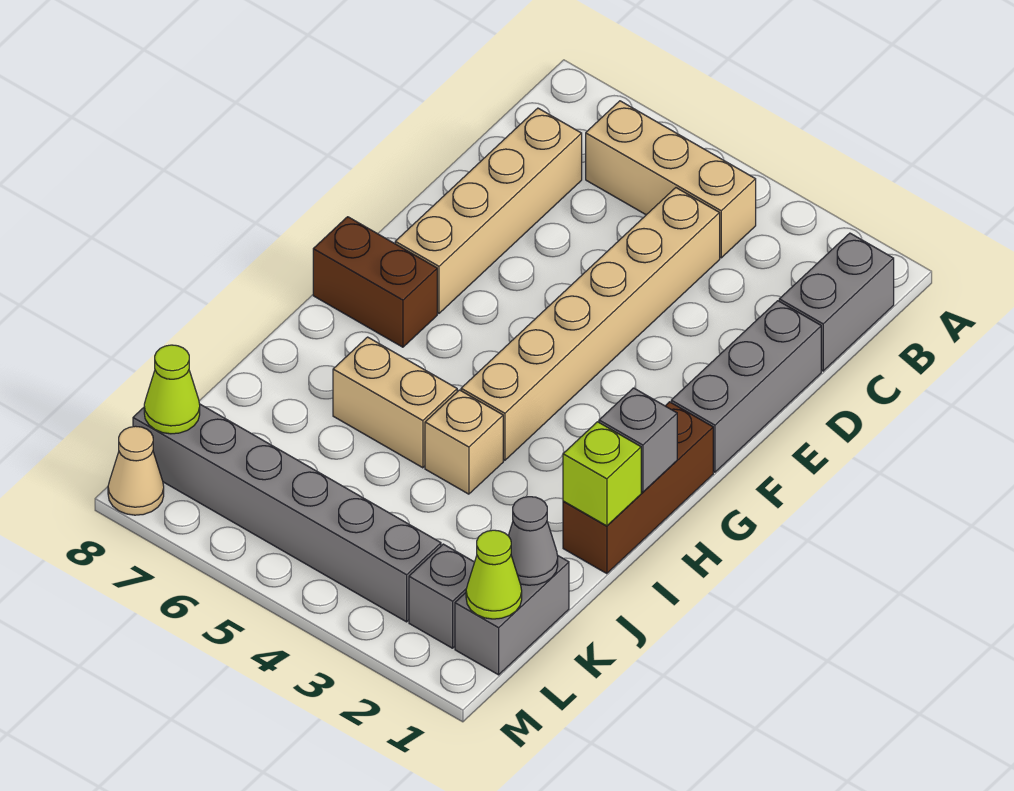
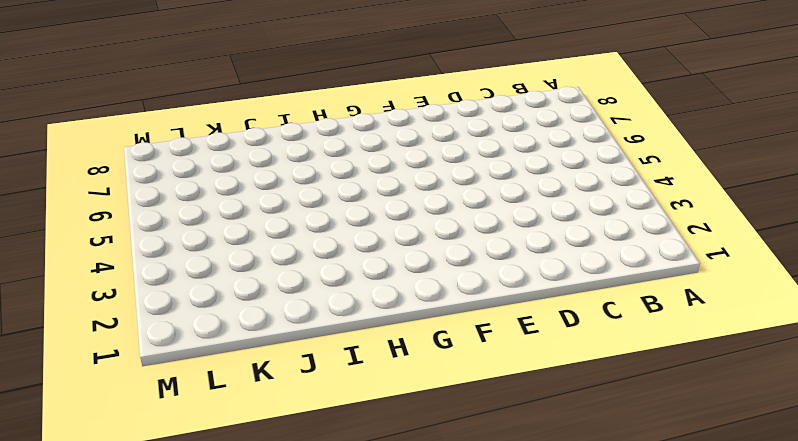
none -> grey 1x2 brick [779,233,894,371]
none -> tan 1x3 brick [586,101,756,258]
none -> tan 1x6 brick [461,188,720,460]

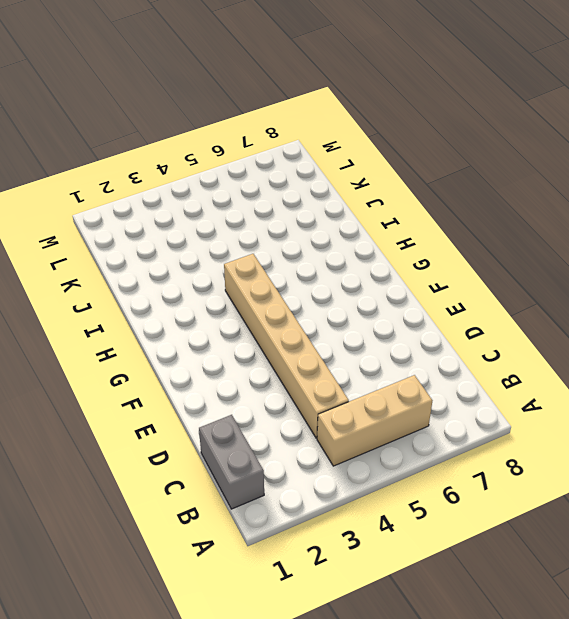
none -> tan 1x4 brick [395,108,582,313]
none -> grey 1x3 brick [671,301,821,472]
none -> brown 1x3 brick [563,402,713,574]

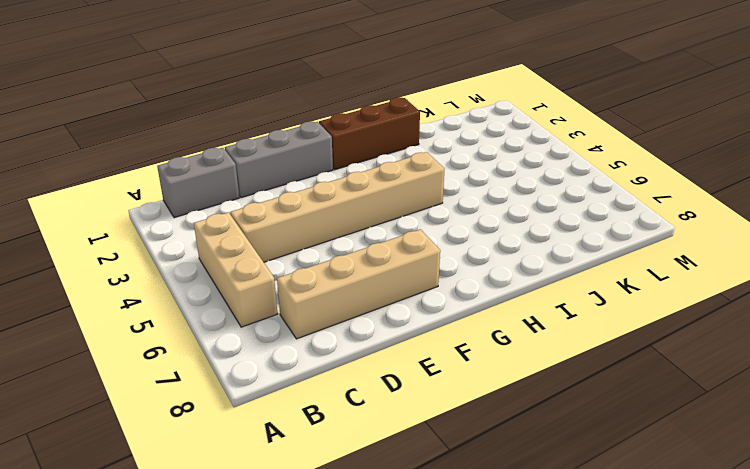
none -> brown 1x2 brick [313,217,437,347]
none -> tan 1x1 brick [425,390,503,494]
none -> tan 1x2 brick [333,337,457,468]

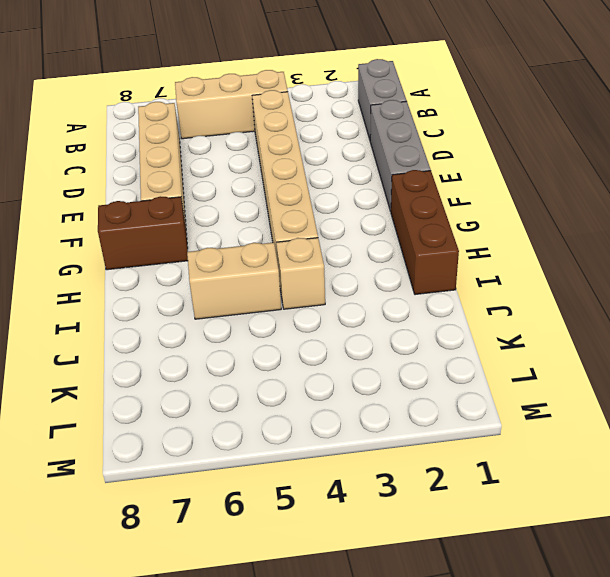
none -> grey 1x2 brick [455,555,569,675]
none -> grey 1x1 brick [409,544,474,648]
none -> grey 1x6 brick [133,404,441,622]

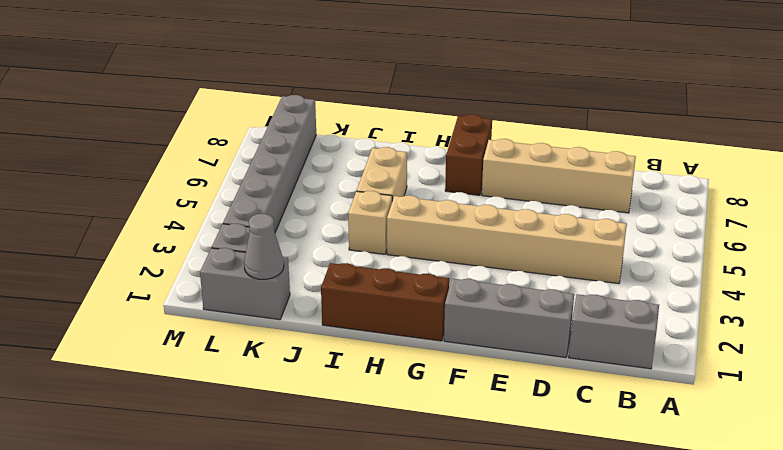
none -> tan 1x3 brick [586,101,756,258]
none -> tan 1x1 cone [108,426,164,515]
none -> grey 1x1 brick [599,388,677,492]

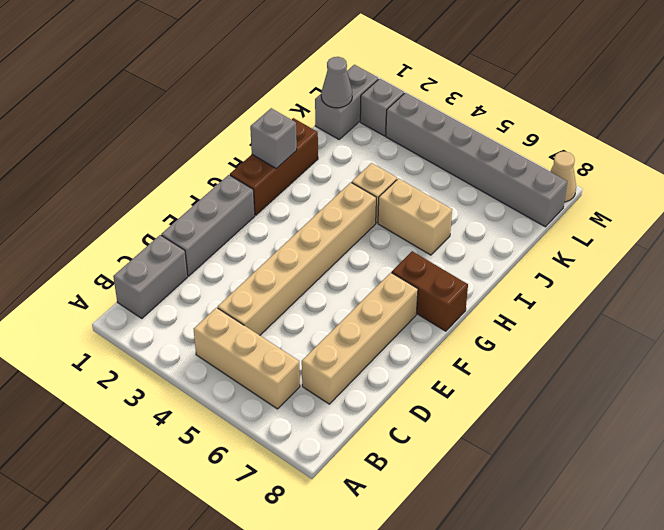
none -> lime 1x1 brick [563,422,641,526]
none -> lime 1x1 cone [466,530,522,619]
none -> lime 1x1 cone [144,345,200,434]

